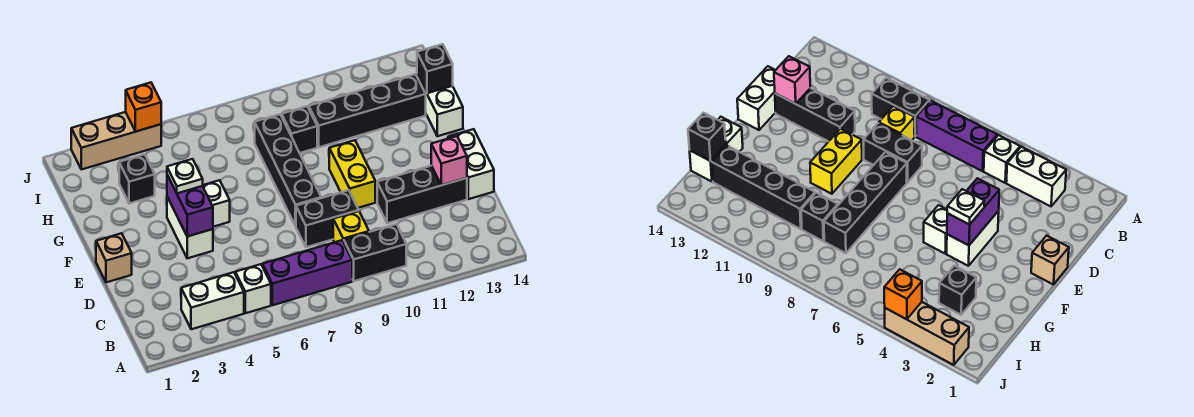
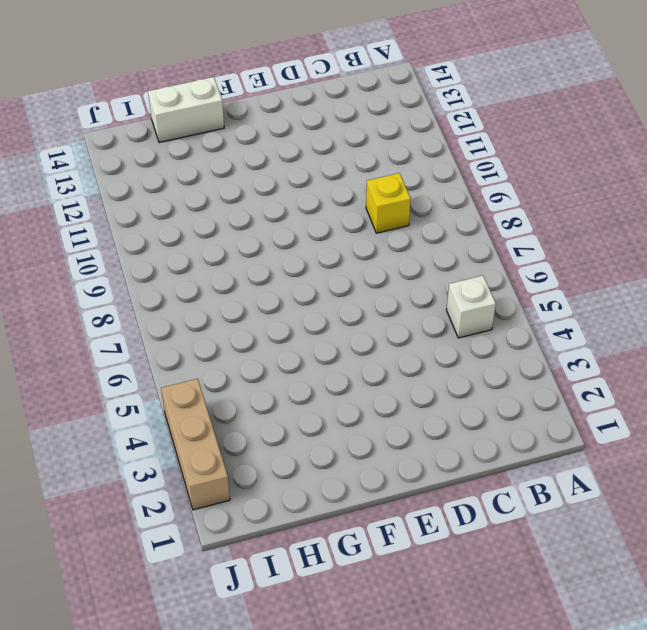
none -> white 1x2 brick [181,272,244,329]
none -> purple 1x3 brick [263,240,352,305]
none -> black 1x2 brick [344,224,406,281]

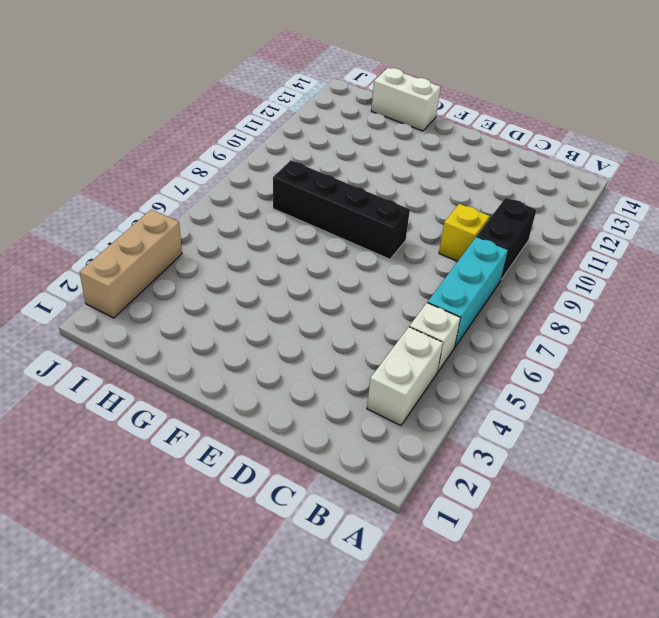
cyan 1x3 brick [428,237,508,347] -> purple 1x3 brick [263,240,352,305]
none -> black 1x2 brick [296,190,359,247]
none -> black 1x3 brick [377,166,467,223]
none -> white 1x2 brick [448,129,494,199]

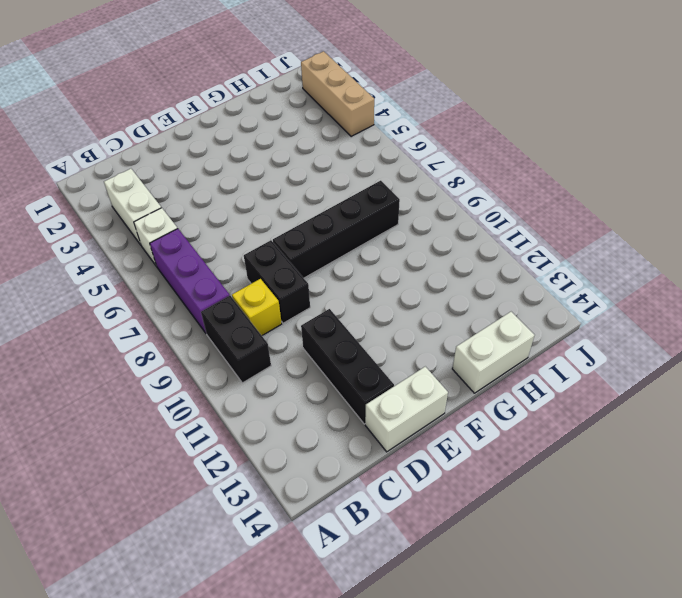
none -> tan 1x1 brick [96,233,132,282]
none -> white 1x2 brick [167,197,213,258]
none -> yellow 1x2 brick [329,140,375,208]

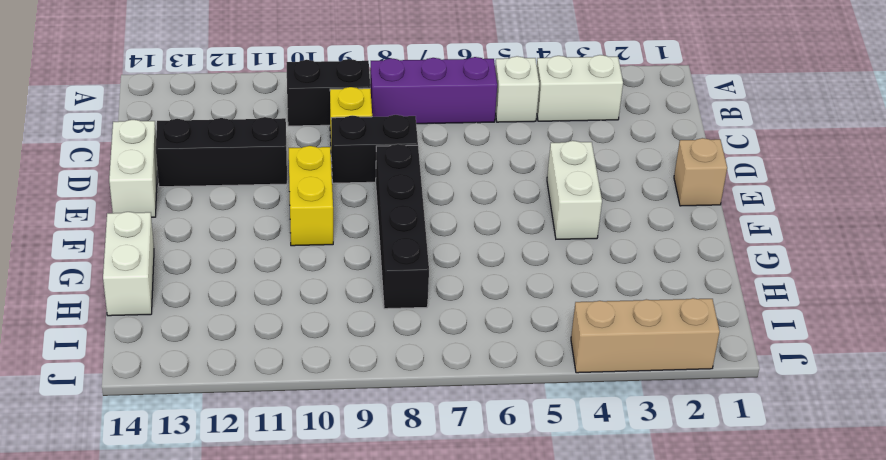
none -> white 1x1 brick [203,180,230,227]
none -> black 1x1 brick [119,154,155,203]
none -> black 1x1 brick [282,106,317,153]

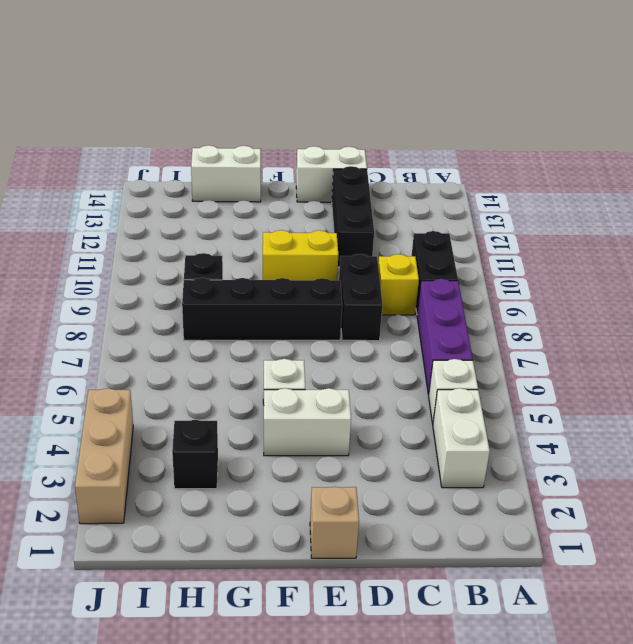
none -> black 1x4 brick [309,74,426,147]
none -> pink 1x1 brick [431,136,467,185]
none -> purple 1x2 brick [167,175,213,236]

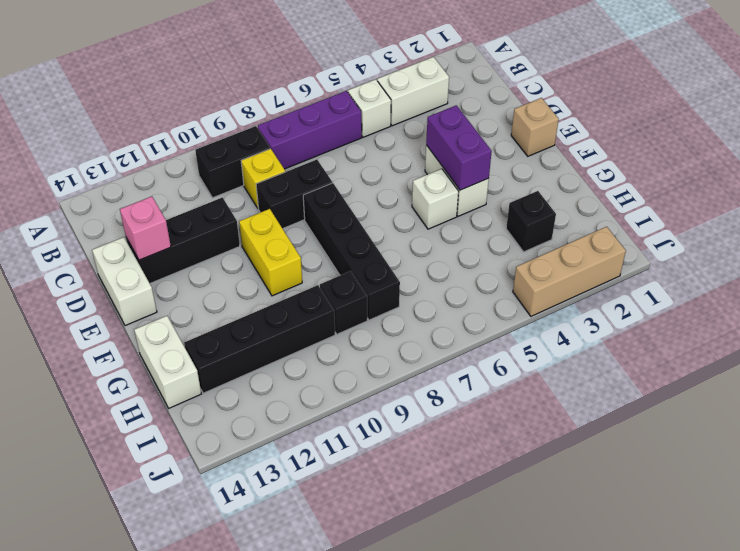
none -> black 1x1 brick [417,44,453,93]
none -> orange 1x1 brick [126,83,161,132]
none -> white 1x1 plate [167,159,203,193]

